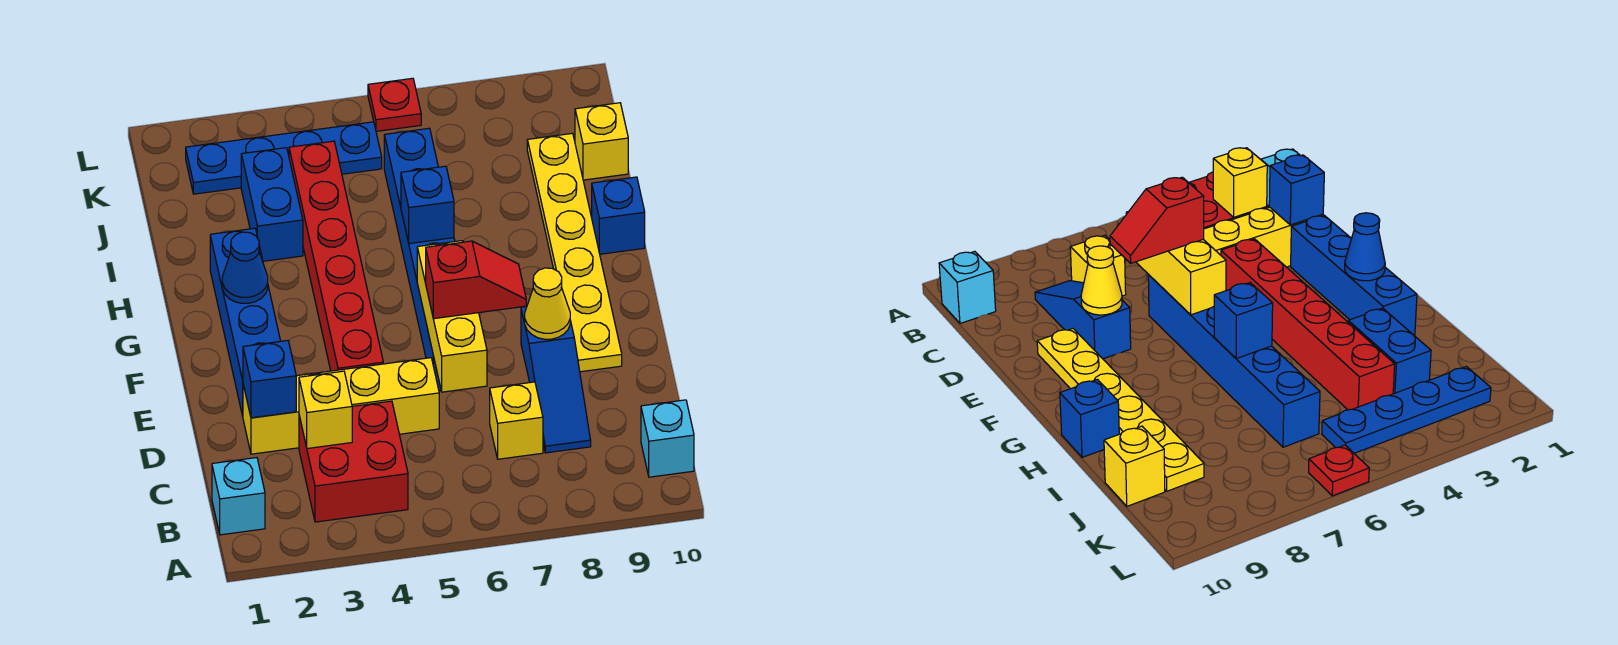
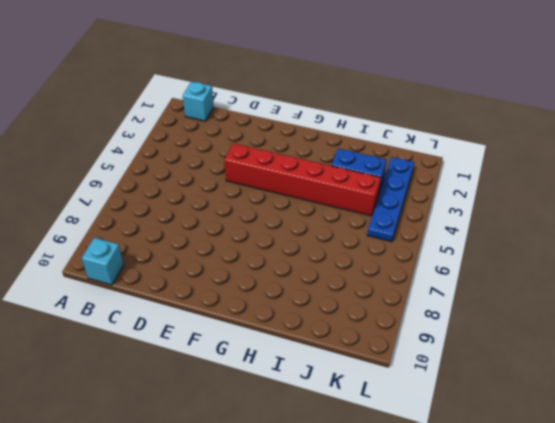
none -> red 2x2 brick [299,401,408,522]
none -> yellow 1x1 brick [490,382,543,459]
none -> blue 1x3 slope [521,307,591,453]

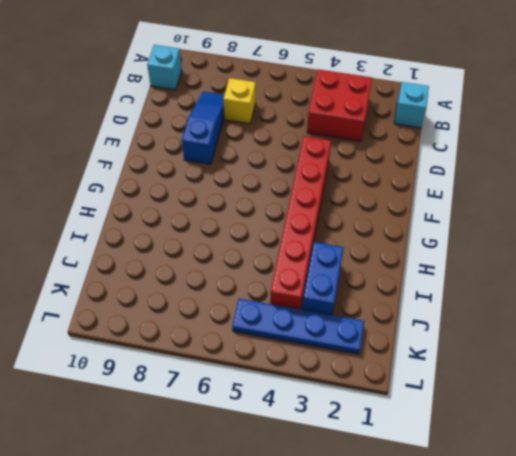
none -> yellow 1x4 brick [243,358,439,454]
none -> blue 1x4 brick [210,228,280,416]
none -> blue 1x6 brick [384,128,455,391]

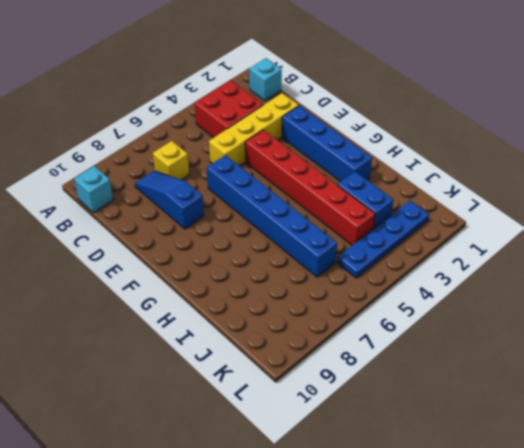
none -> yellow 1x6 plate [527,133,622,372]
none -> blue 1x1 brick [592,177,645,254]
none -> yellow 1x1 brick [575,103,628,180]

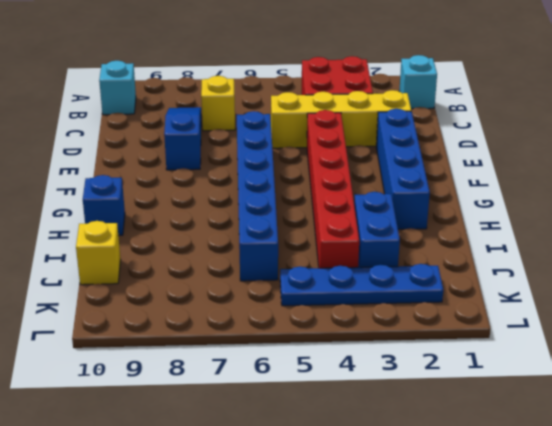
none -> yellow 1x6 plate [527,133,622,372]
none -> red 1x1 plate [368,78,421,131]
none -> yellow 1x1 brick [299,371,352,449]

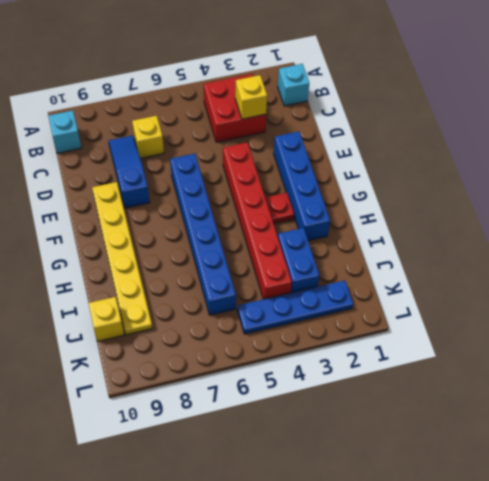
red 1x1 plate [265,193,294,224] -> red 1x1 plate moved to [368,78,421,131]
none -> yellow 1x4 brick [243,358,439,454]
none -> blue 1x1 brick [592,177,645,254]
none -> blue 1x1 brick [243,341,296,418]

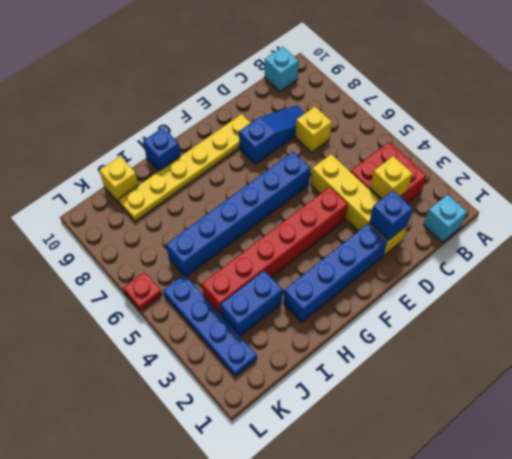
none -> yellow 1x3 brick [417,241,487,392]
none -> yellow 1x1 cone [525,268,570,339]
none -> blue 1x1 cone [222,232,268,303]

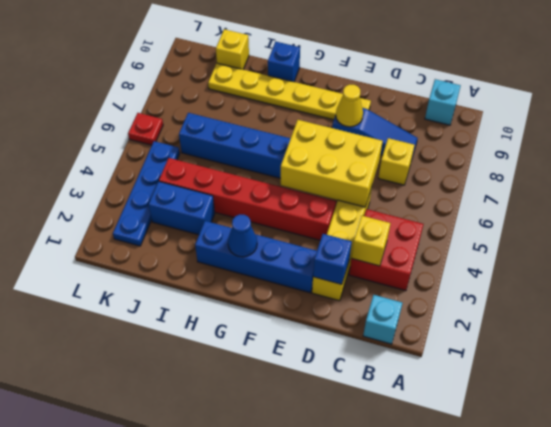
yellow 2x3 brick [281,120,383,207] -> yellow 1x3 brick [417,241,487,392]
none -> blue 1x1 brick [401,166,454,244]
none -> red 1x2 slope [426,241,526,319]

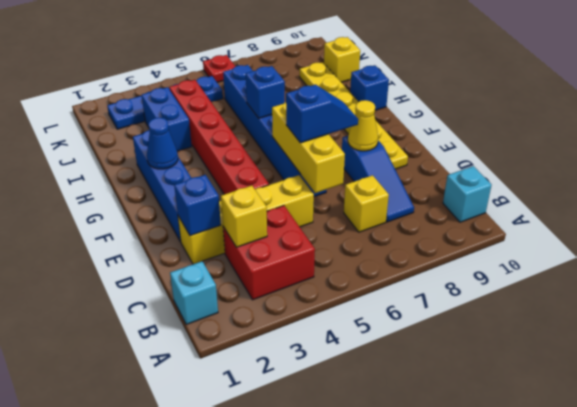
blue 1x2 slope [286,85,358,143] -> red 1x2 slope [426,241,526,319]

